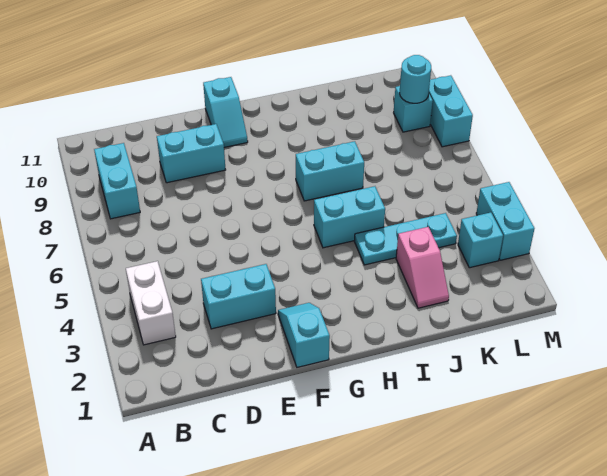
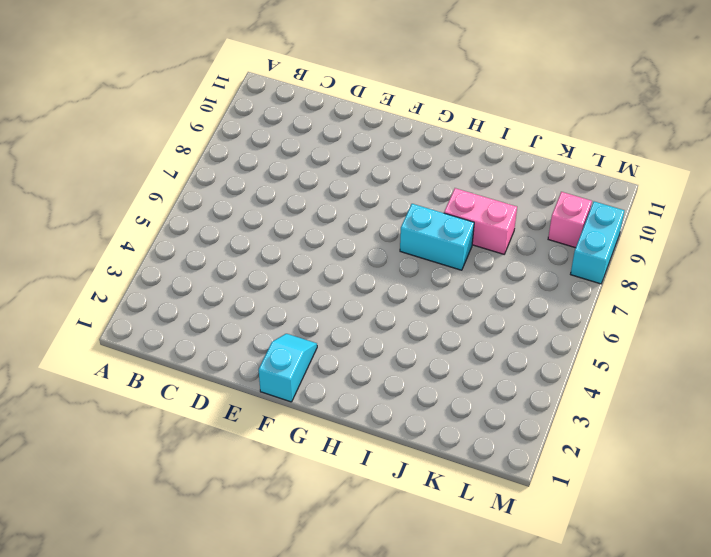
pink 1x2 brick [444,188,517,254] -> none
pink 1x1 brick [548,192,592,248] -> cyan 1x1 brick [394,86,433,132]
none -> white 1x2 brick [126,261,176,345]
none -> cyan 1x2 brick [94,143,140,219]
none -> cyan 1x2 brick [201,264,276,329]

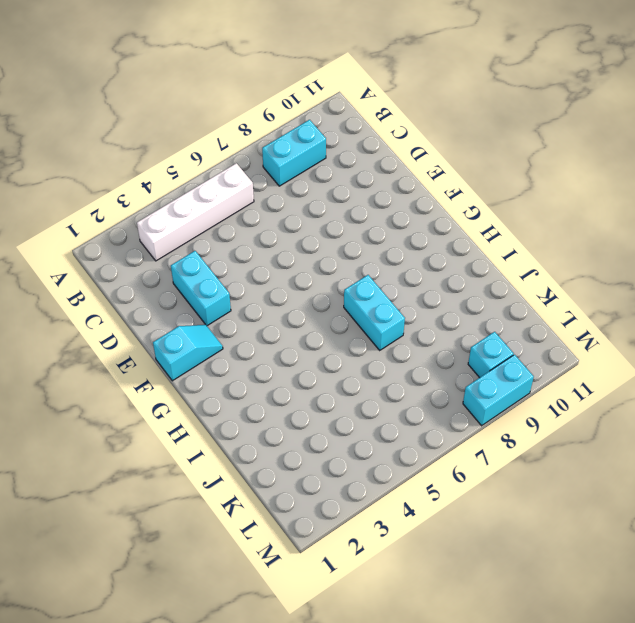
white 1x4 brick [137,163,254,261] -> white 1x2 brick [126,261,176,345]
none -> cyan 1x2 brick [157,124,226,183]
none -> cyan 1x2 slope [203,77,248,147]
none -> cyan 1x2 brick [314,186,385,248]

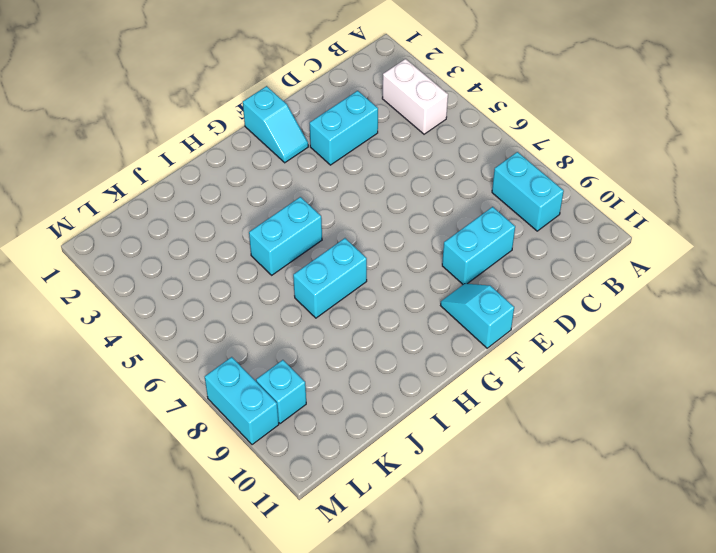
none -> cyan 1x3 plate [355,213,457,265]
none -> pink 1x2 slope [396,227,449,308]
none -> cyan 1x1 brick [458,212,503,268]

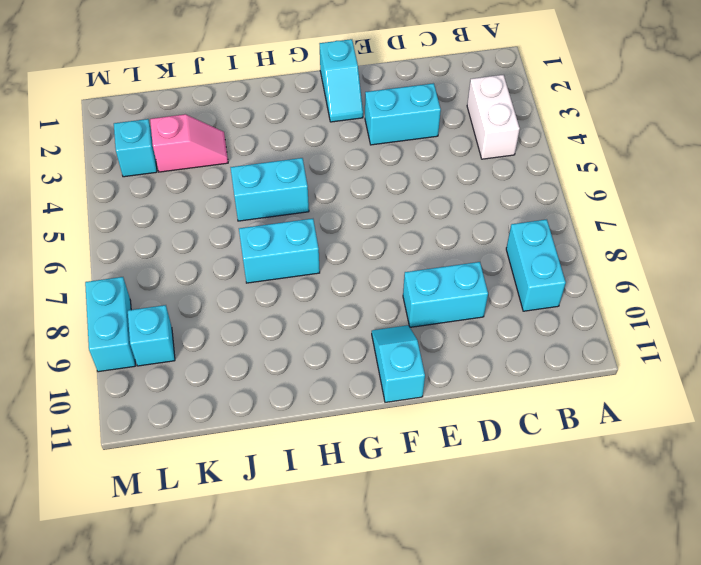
pink 1x2 slope [150,114,228,172] -> pink 1x2 slope turned to [396,227,449,308]
none -> cyan 1x3 plate [355,213,457,265]
none -> cyan 1x2 brick [476,182,534,260]
none -> cyan 1x1 round brick [400,55,431,103]

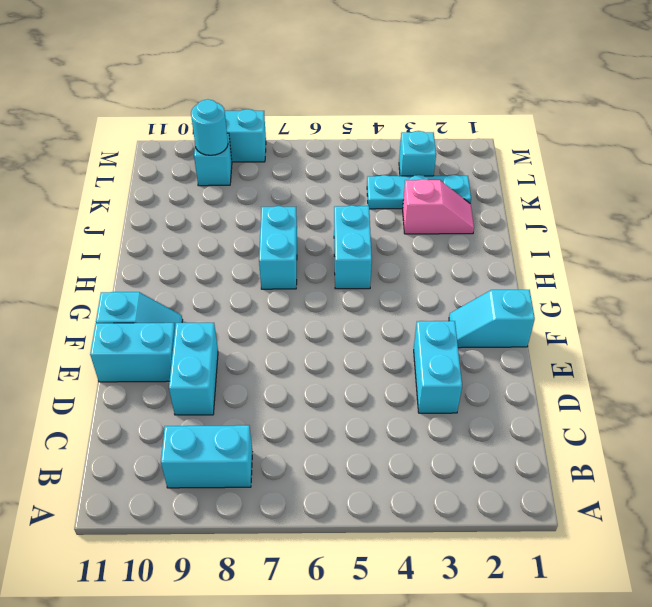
cyan 1x2 brick [90,323,175,382] -> cyan 1x2 brick moved to [476,182,534,260]
cyan 1x3 plate [367,175,471,209] -> cyan 1x3 plate turned to [355,213,457,265]
none -> white 1x2 brick [126,261,176,345]

